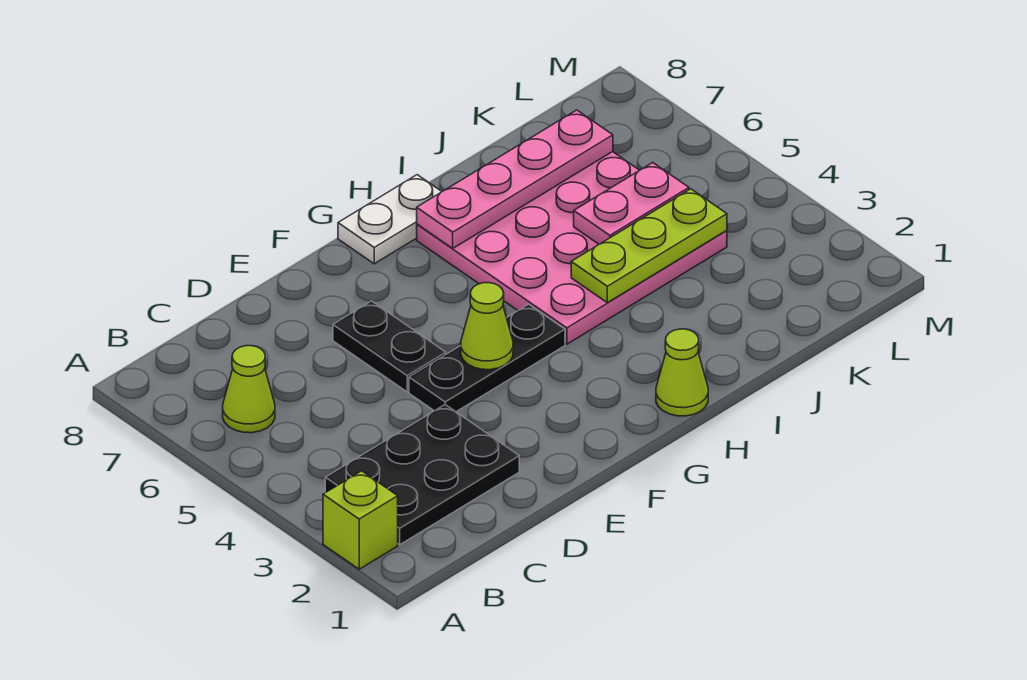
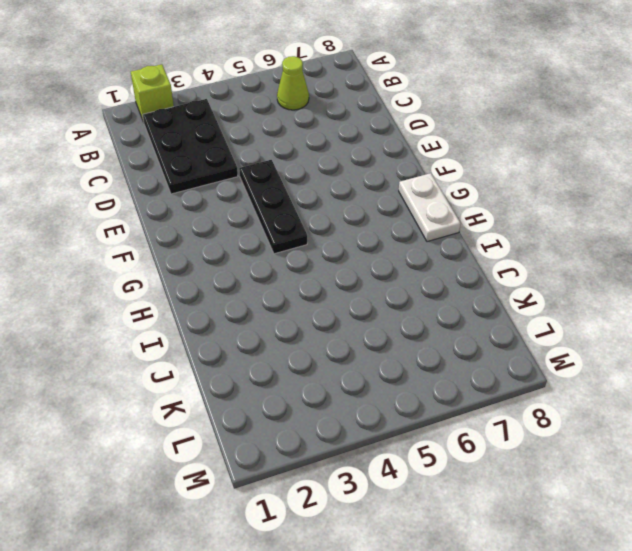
none -> black 1x2 plate [333,301,446,392]
none -> lime 1x1 cone [656,329,708,416]
none -> pink 4x4 plate [417,152,727,344]

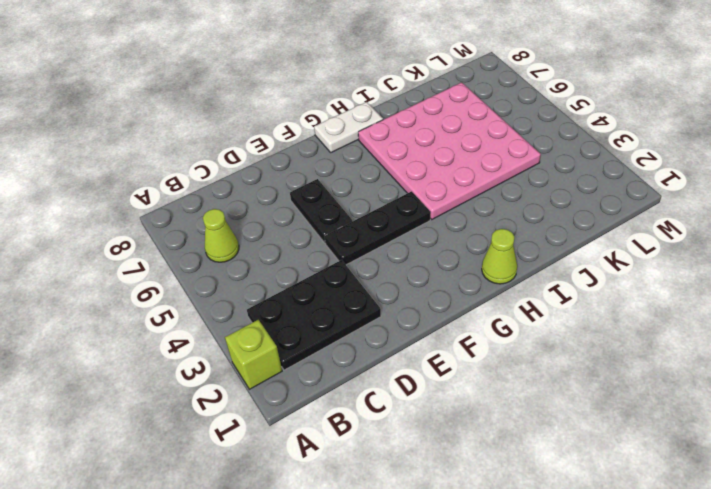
none -> lime 1x1 cone [461,283,513,370]
none -> pink 1x4 plate [417,110,613,249]
none -> lime 1x3 plate [571,189,727,303]

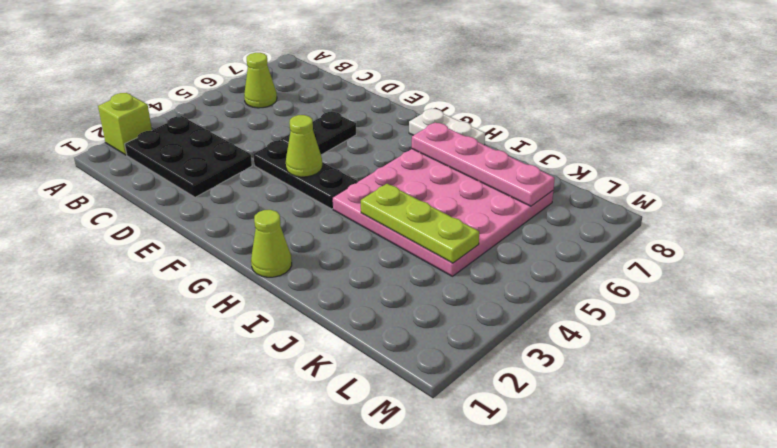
none -> pink 1x2 plate [574,163,689,244]

